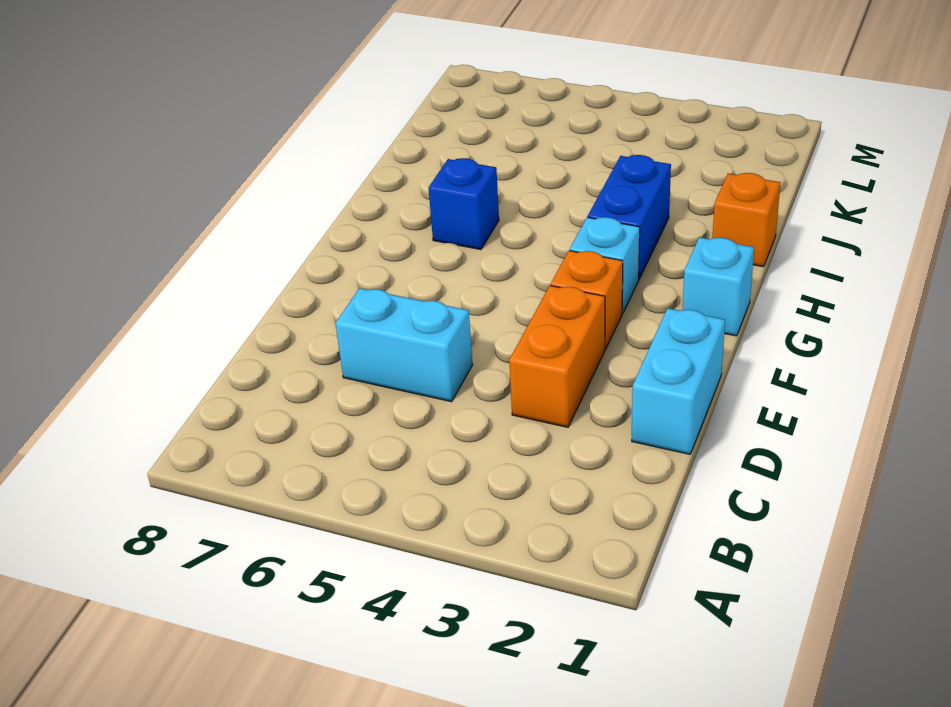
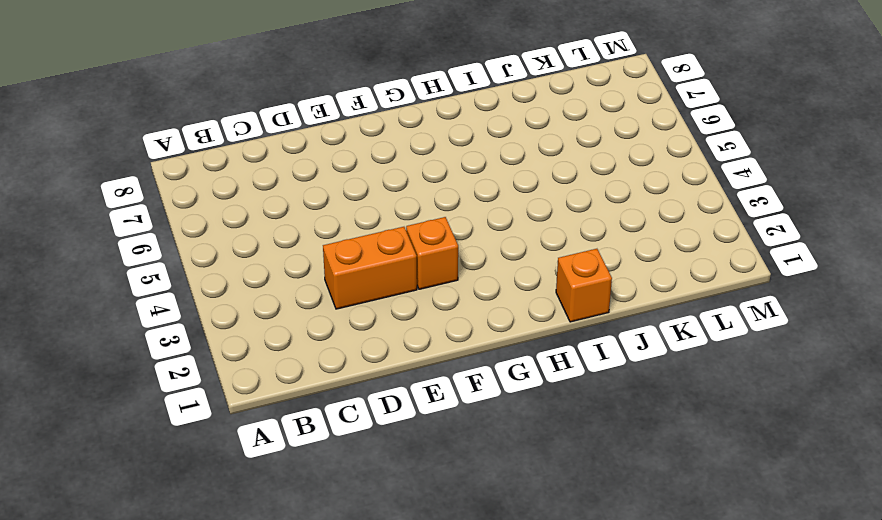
none -> cyan 1x2 brick [632,308,725,454]
none -> cyan 1x2 brick [335,288,473,402]

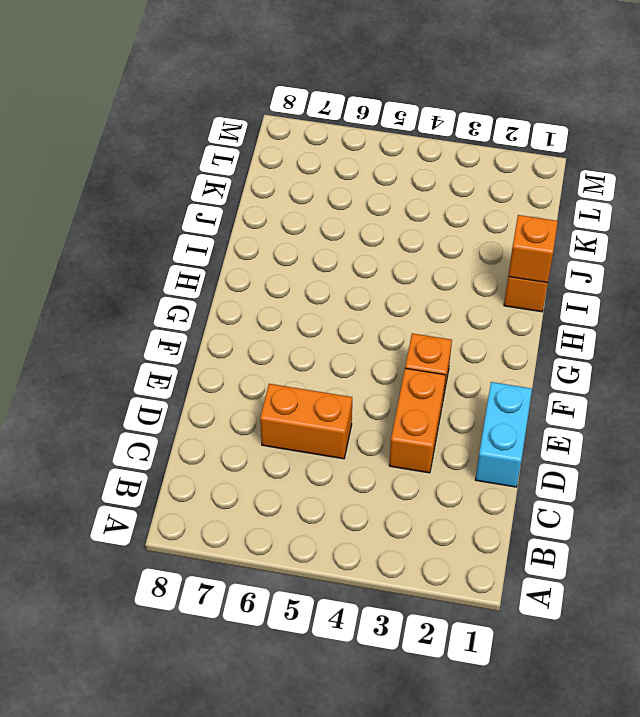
orange 1x2 brick [260,384,352,459] -> cyan 1x2 brick [335,288,473,402]
orange 1x1 brick [508,215,558,283] -> none
none -> cyan 1x1 brick [683,237,754,336]
none -> cyan 1x1 brick [570,217,640,314]

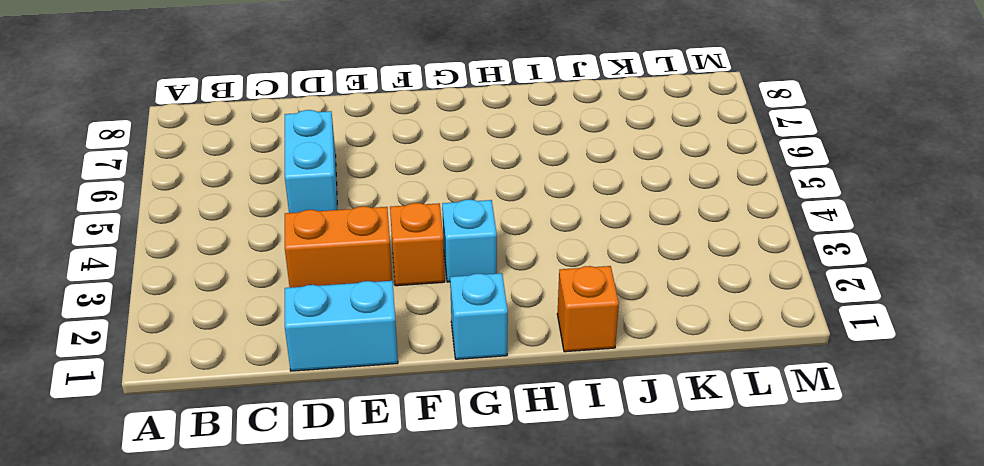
none -> blue 1x2 brick [588,155,671,279]
none -> blue 1x1 brick [428,158,499,250]

